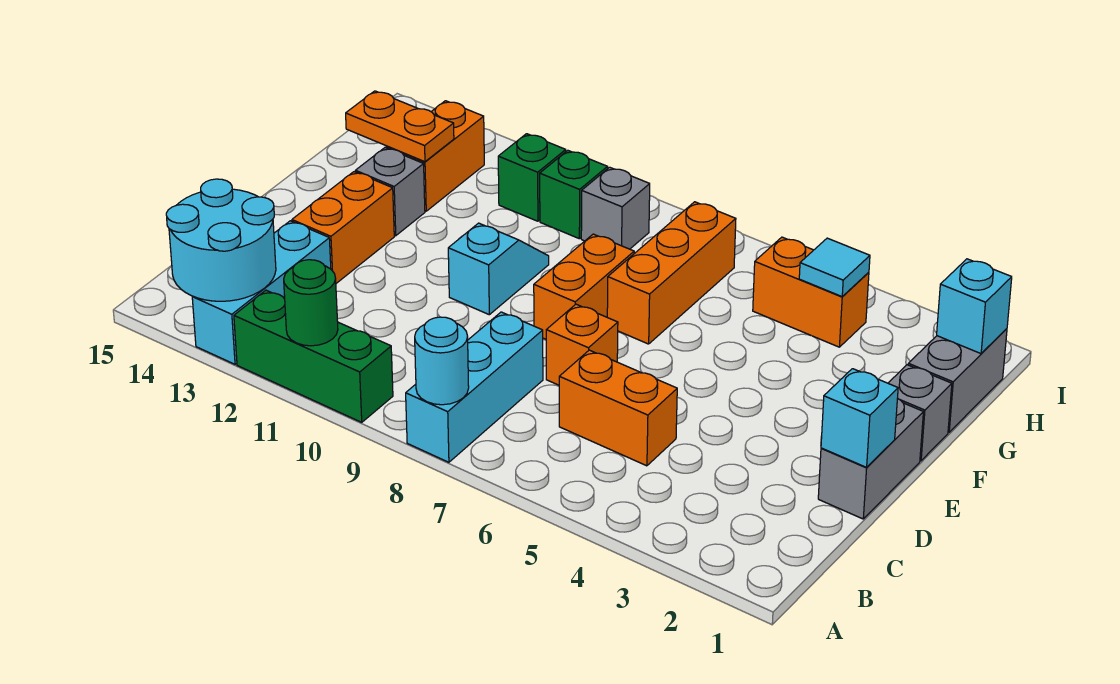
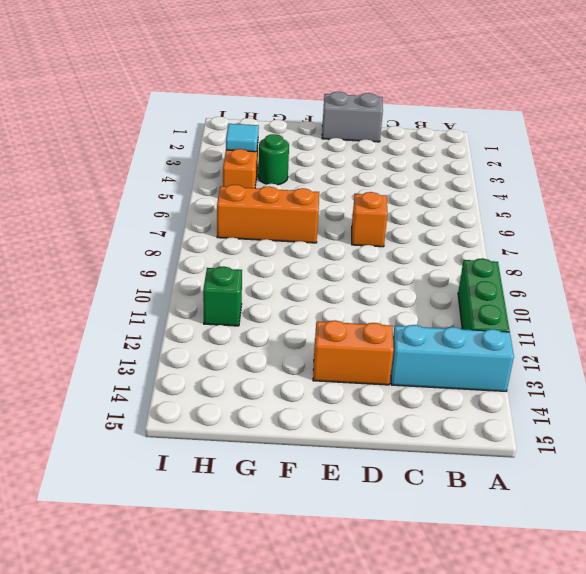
green 1x1 round brick [258,134,289,185] -> green 1x1 round brick moved to [284,260,338,346]
none -> cyan 1x3 brick [406,312,543,462]
none -> orange 1x2 brick [559,350,677,466]
none -> orange 1x2 brick [534,234,634,339]

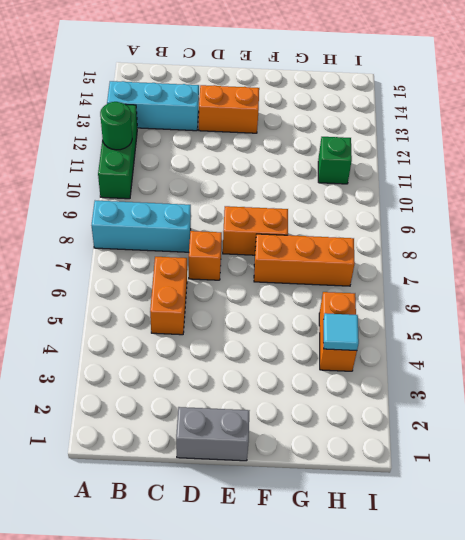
none -> cyan 1x2 slope [448,223,549,315]
none -> grey 1x1 brick [888,365,952,461]
none -> grey 1x1 brick [355,148,425,236]

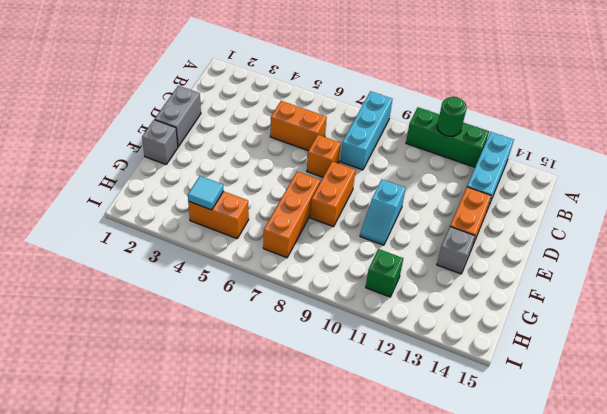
none -> grey 1x2 brick [908,329,1007,432]
none -> orange 1x2 brick [386,101,484,211]
none -> grey 1x1 brick [581,167,650,249]

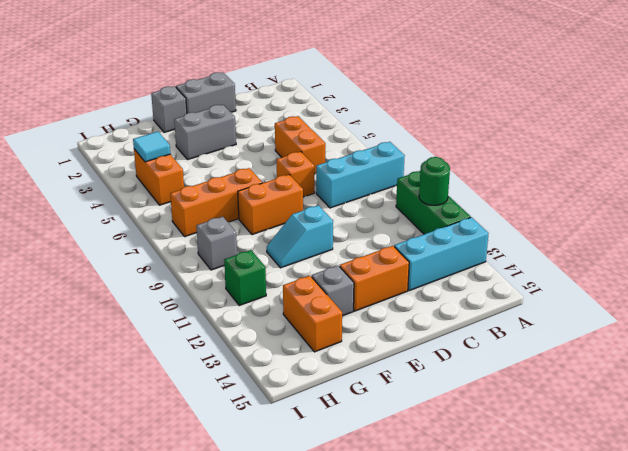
grey 1x2 brick [174,105,236,160] -> grey 1x2 brick moved to [908,329,1007,432]
orange 1x2 brick [283,276,342,352] -> orange 1x2 brick turned to [386,101,484,211]
none -> green 1x1 brick [540,150,608,239]
none -> cyan 1x1 round brick [415,317,469,405]
none -> cyan 2x2 round brick [166,179,276,301]

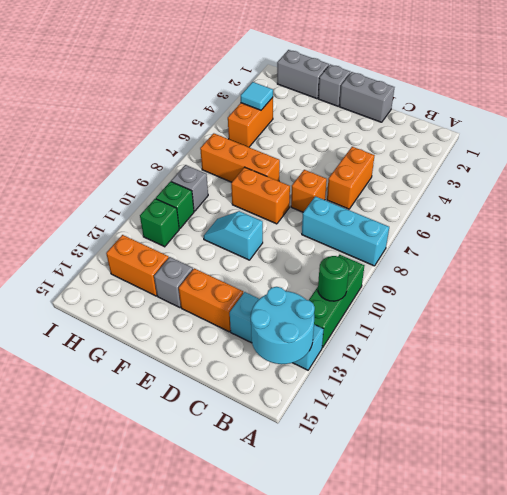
none -> cyan 1x1 round brick [415,317,469,405]
none -> cyan 1x1 brick [821,369,898,467]
none -> orange 1x2 plate [346,91,454,162]

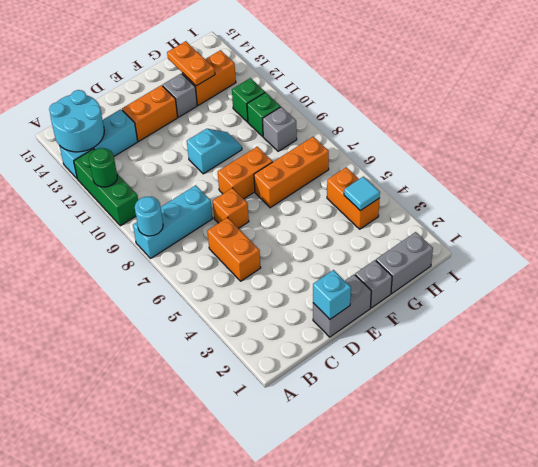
none -> cyan 1x1 brick [937,259,1012,354]

